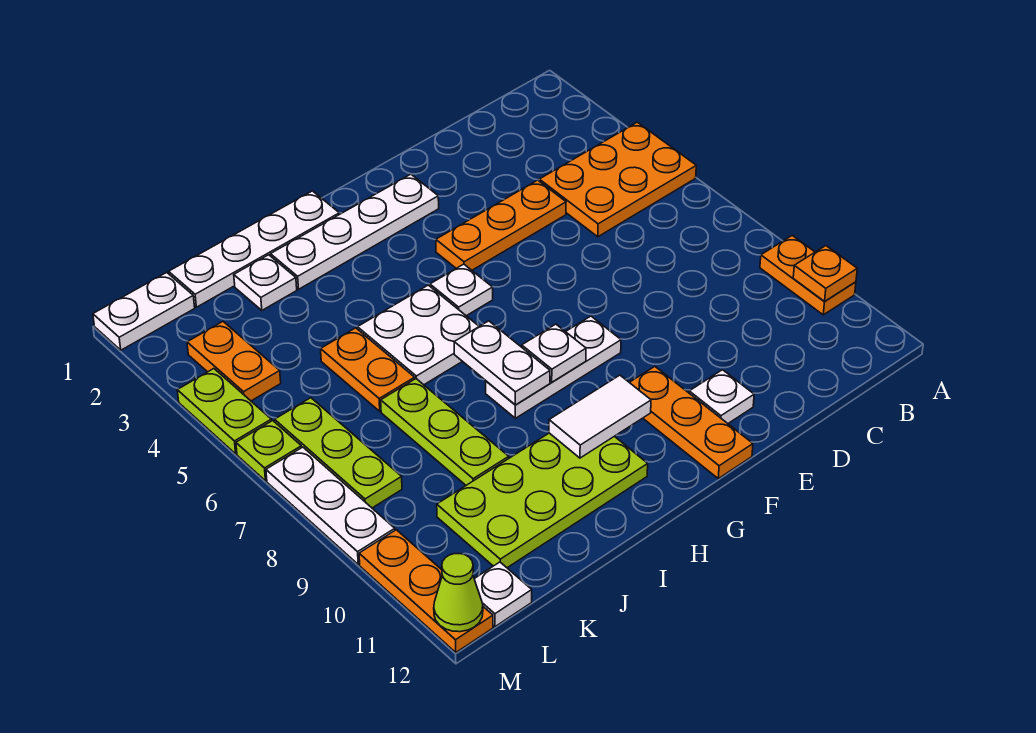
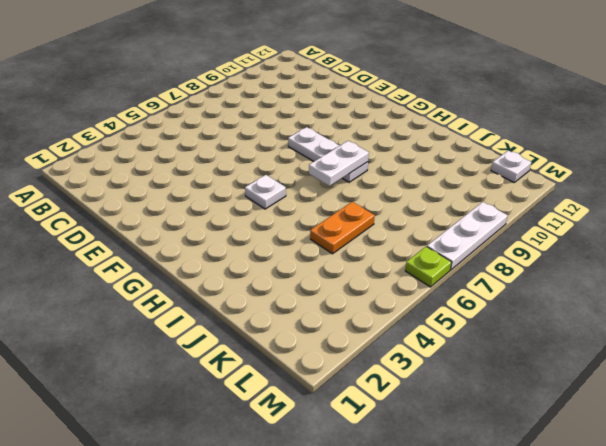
none -> orange 2x3 plate [539,122,696,237]
none -> orange 1x2 plate [760,235,856,315]
none -> orange 1x3 plate [436,180,566,270]

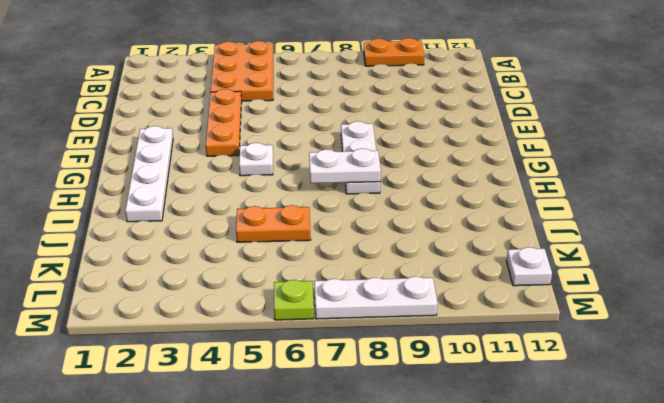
none -> white 1x1 plate [689,370,754,423]
none -> orange 1x3 plate [629,367,753,479]
none -> white 1x4 plate [169,191,339,307]

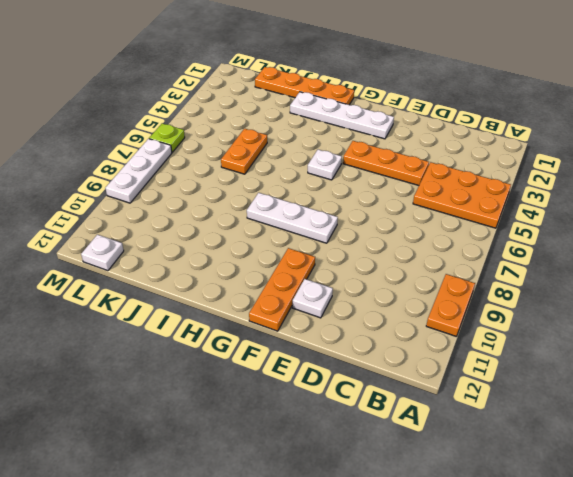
orange 1x4 plate [255,67,354,105] -> white 1x4 plate [169,191,339,307]
none -> white 2x2 plate [358,285,479,385]
none -> lime 2x4 plate [437,433,648,568]
none -> white 1x1 plate [234,255,297,310]

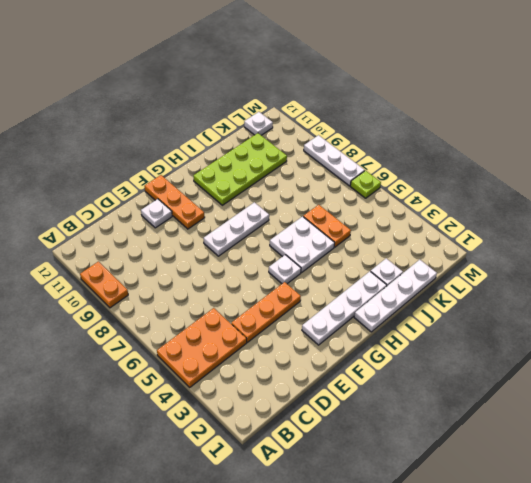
none -> lime 1x3 plate [381,379,509,485]
none -> white 1x2 plate [93,273,195,350]
none -> orange 1x2 plate [187,322,281,401]

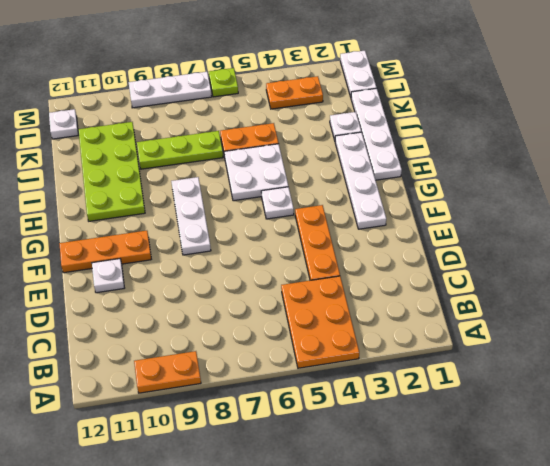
none -> lime 1x3 plate [275,398,402,508]
none -> lime 1x2 plate [177,369,271,454]
none -> orange 1x3 plate [359,530,493,652]

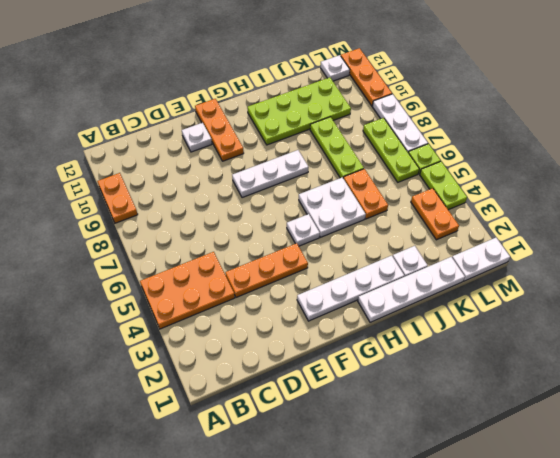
none -> orange 1x1 plate [793,246,857,301]
none -> white 1x1 plate [522,324,586,382]
none -> white 1x2 tile [549,375,651,458]

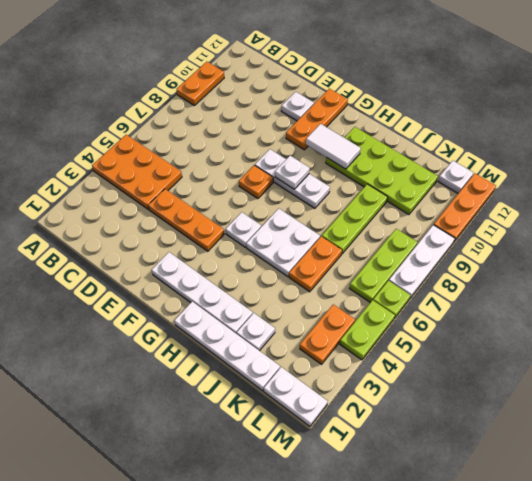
orange 1x1 plate [239,165,273,199] -> orange 1x1 plate moved to [793,246,857,301]
none -> white 1x2 plate [454,321,550,405]
none -> lime 1x1 cone [434,554,483,632]

